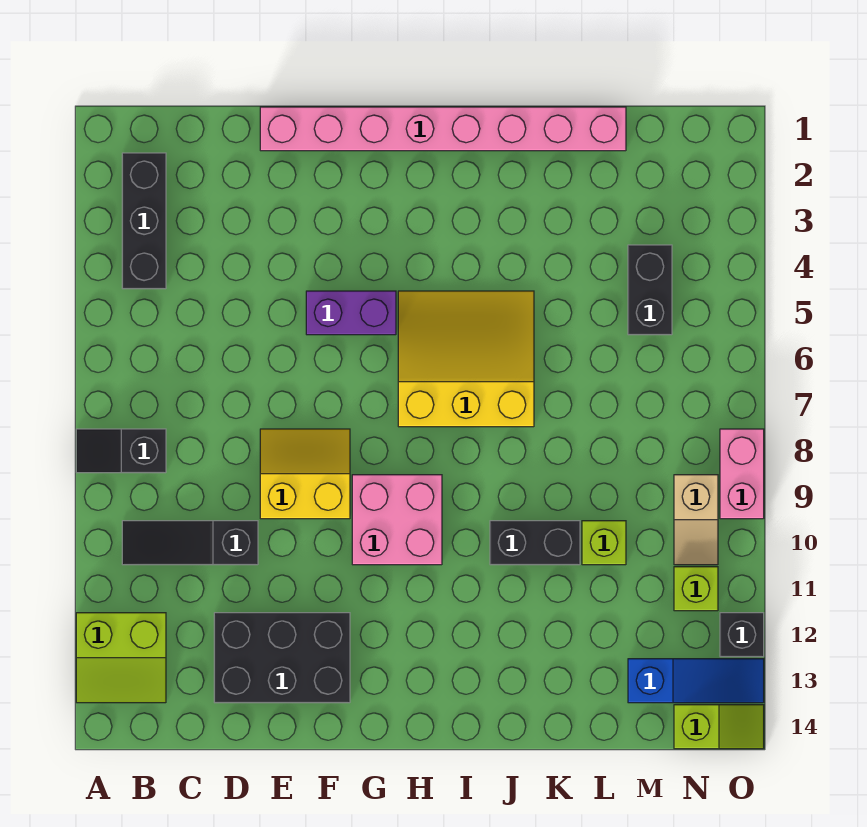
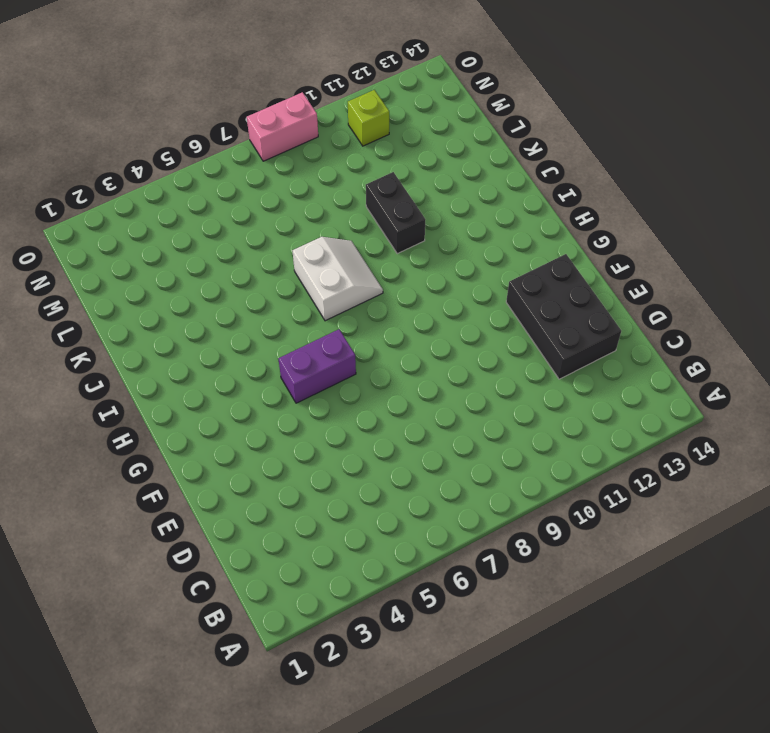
purple 1x2 brick [278,329,356,403] -> purple 1x2 brick turned to [306,291,396,335]
white 2x2 slope [293,237,383,321] -> yellow 3x3 slope [398,291,534,427]
none -> black 1x2 slope [76,429,166,473]
none -> lime 2x2 slope [76,613,166,703]
none -> black 1x3 brick [122,153,166,289]

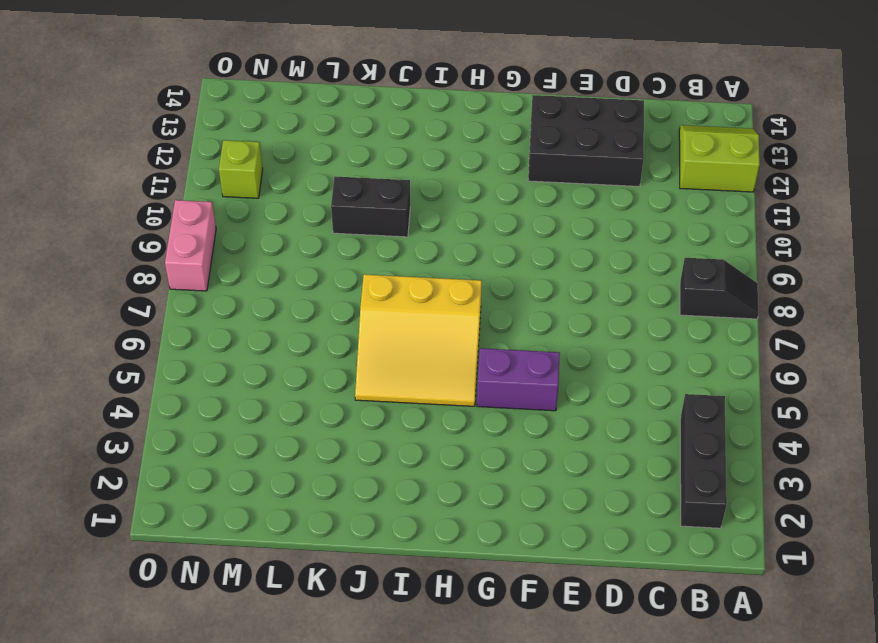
none -> black 1x3 slope [122,521,258,565]
none -> pink 1x8 brick [260,107,626,151]
none -> yellow 2x2 slope [260,429,350,519]

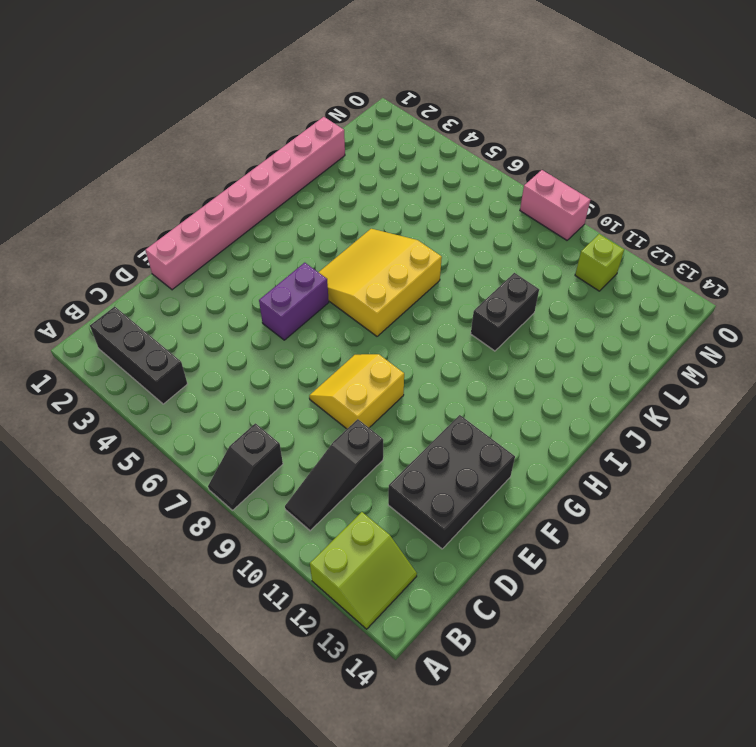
none -> pink 2x2 brick [352,475,442,565]
none -> lime 1x1 brick [582,521,626,565]
none -> black 1x2 brick [628,245,672,335]

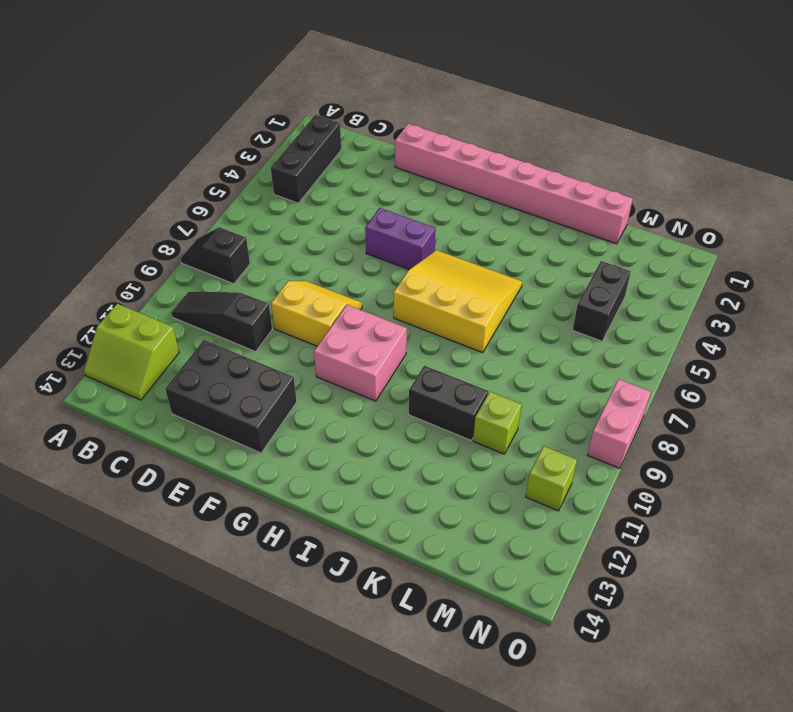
none -> blue 1x3 slope [628,659,764,703]
none -> tan 1x2 slope [674,475,718,565]
none -> lime 1x2 slope [674,705,764,749]

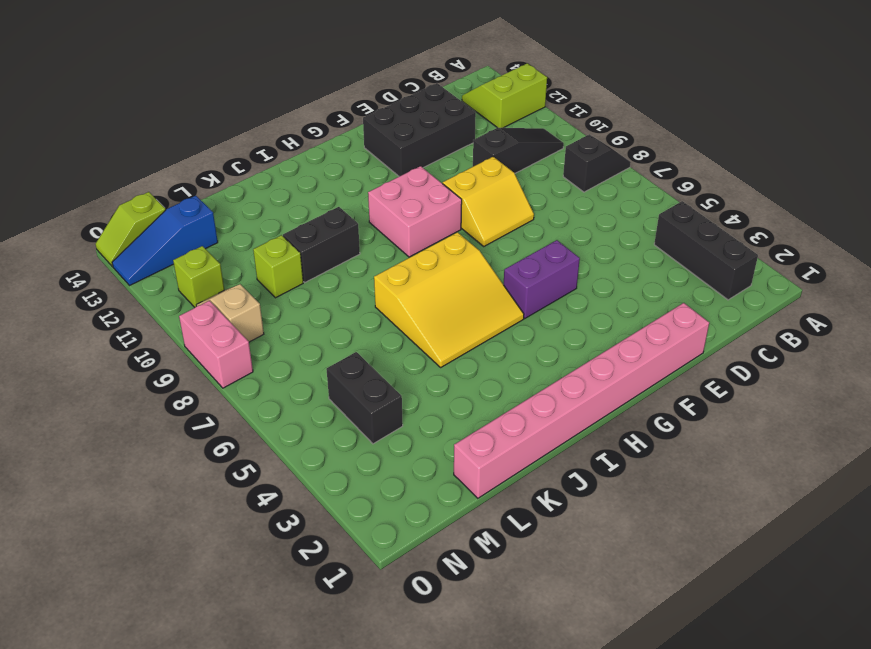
none -> black 1x1 brick [720,613,764,657]

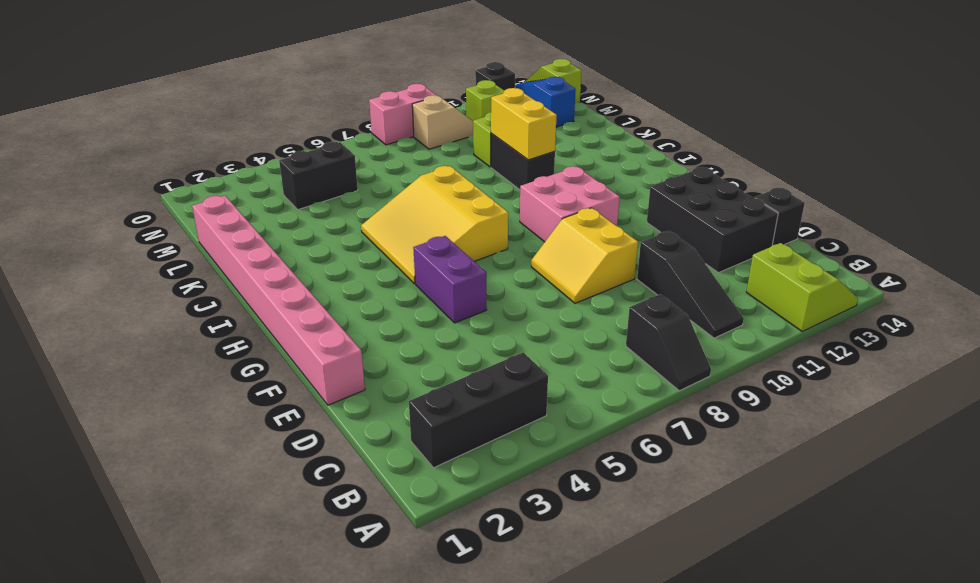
black 1x1 brick [754,188,805,245] -> none
yellow 1x2 brick [491,88,557,160] -> none

